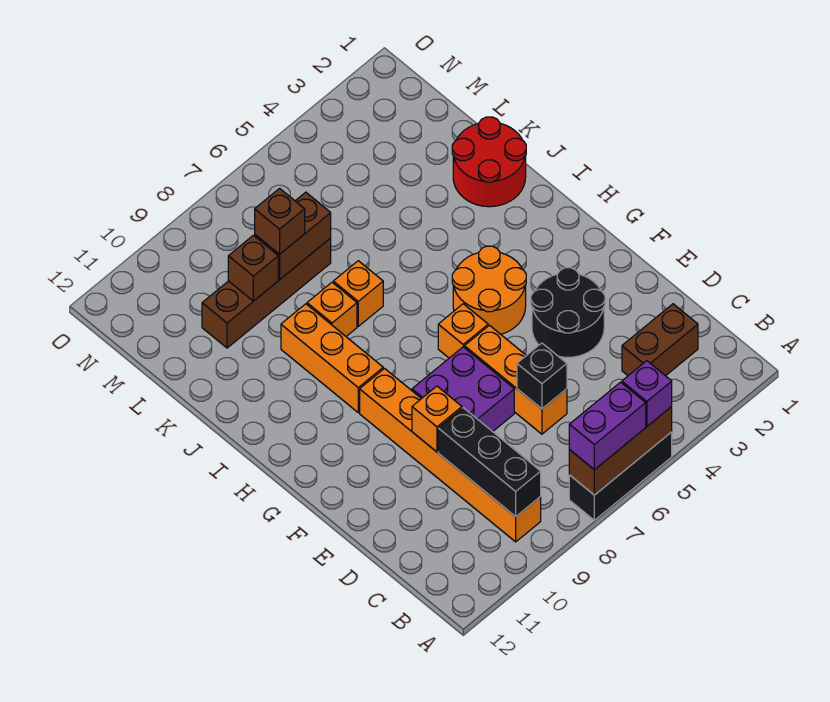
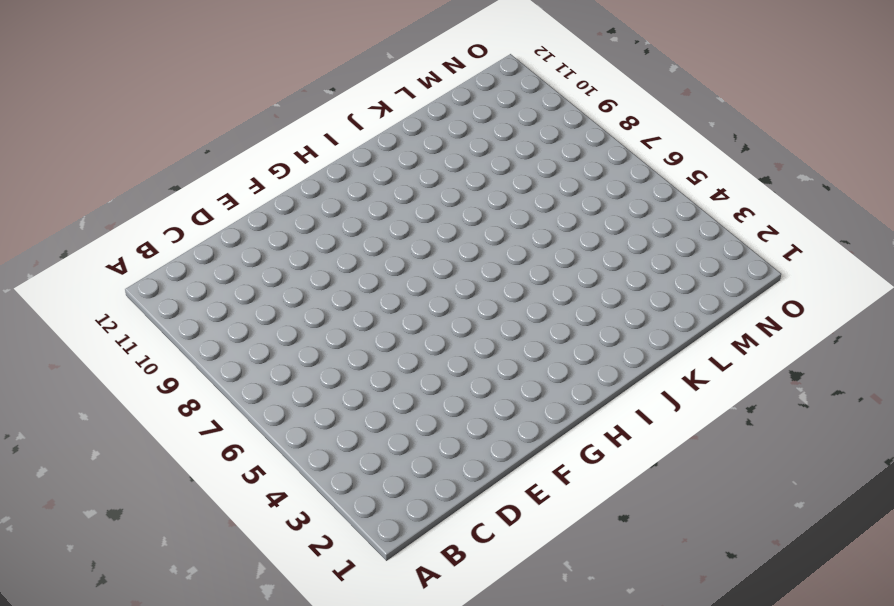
none -> black 1x3 brick [569,432,672,520]
none -> orange 1x6 brick [360,369,541,542]
none -> brown 1x2 brick [622,304,698,376]

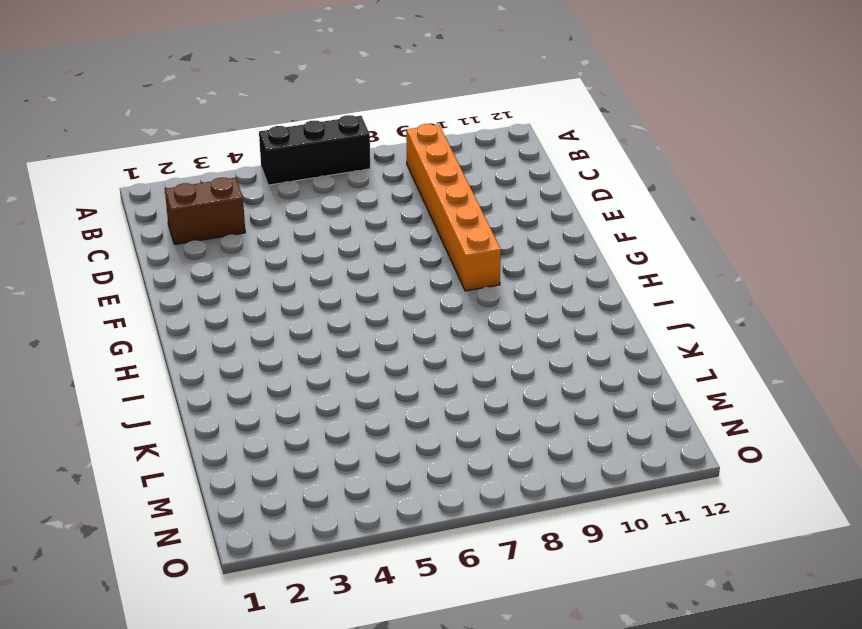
none -> orange 1x3 brick [464,325,567,434]
none -> black 2x2 round brick [531,268,605,357]
none -> purple 2x2 brick [412,347,514,432]

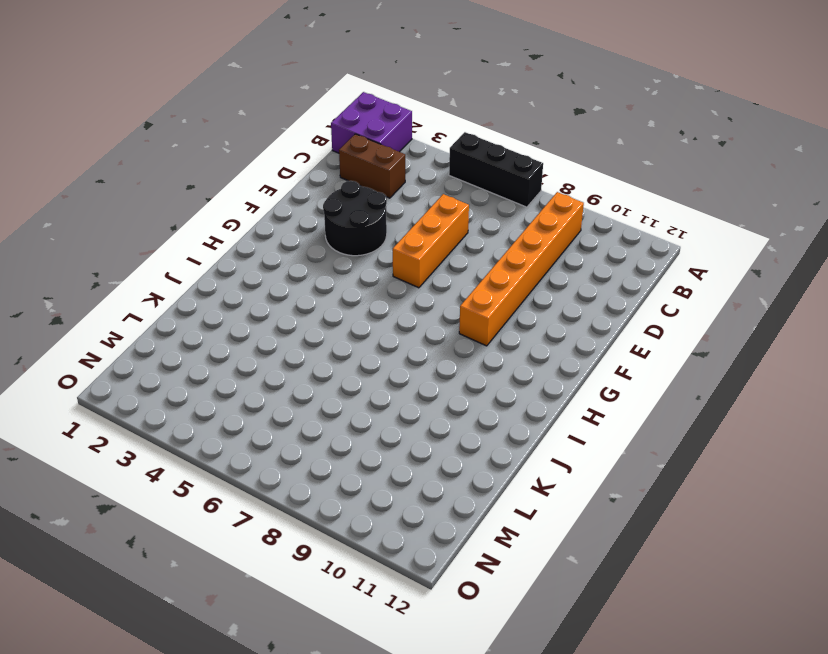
purple 2x2 brick [331,92,412,153] -> purple 2x2 brick moved to [412,347,514,432]
none -> orange 2x2 round brick [452,246,526,334]
none -> orange 1x1 brick [438,304,488,358]
none -> orange 1x3 brick [281,304,383,412]

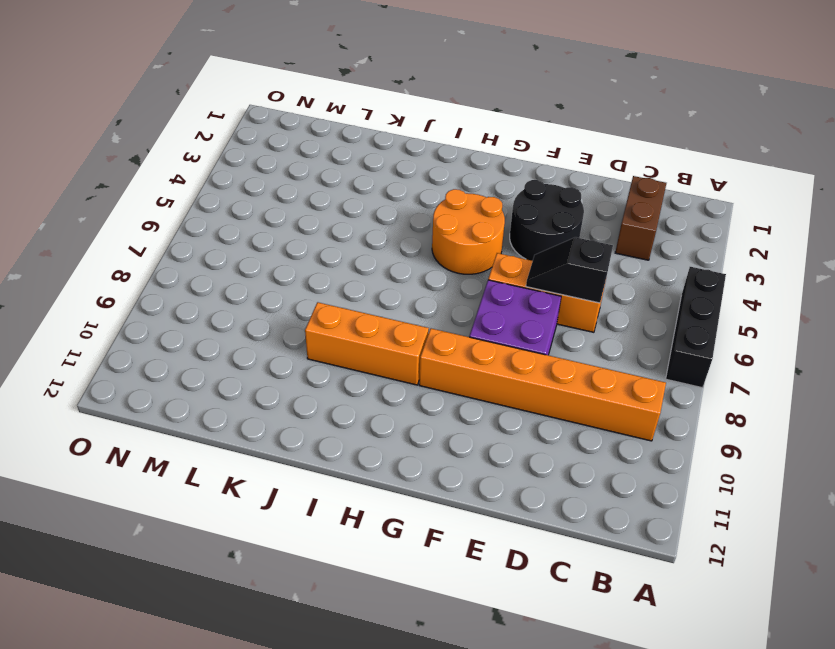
black 1x2 slope [526,237,613,303] -> black 1x1 brick [517,343,567,409]
none -> orange 1x1 brick [438,304,488,358]
none -> red 2x2 round brick [452,117,526,207]
none -> orange 1x1 brick [333,261,383,326]

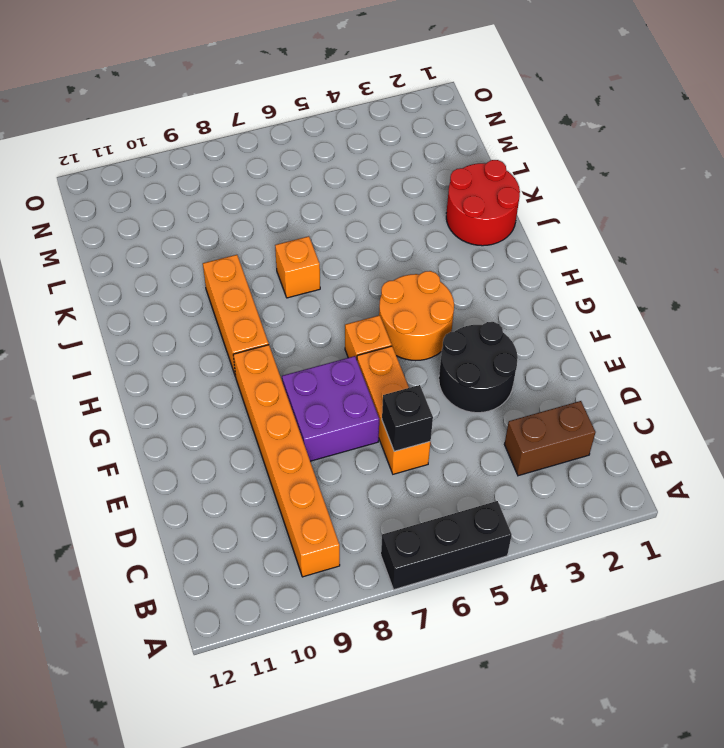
none -> orange 1x1 brick [307,282,357,336]
none -> brown 1x4 brick [202,238,331,348]
none -> brown 1x3 brick [569,407,672,495]

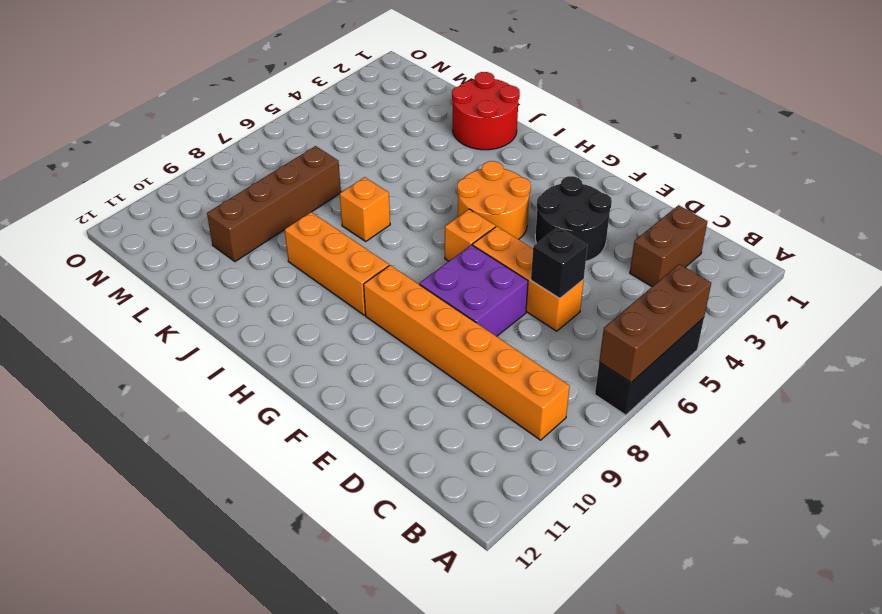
none -> orange 1x1 brick [307,282,357,336]
none -> black 1x3 brick [438,408,541,517]
none -> orange 1x1 brick [412,386,462,452]

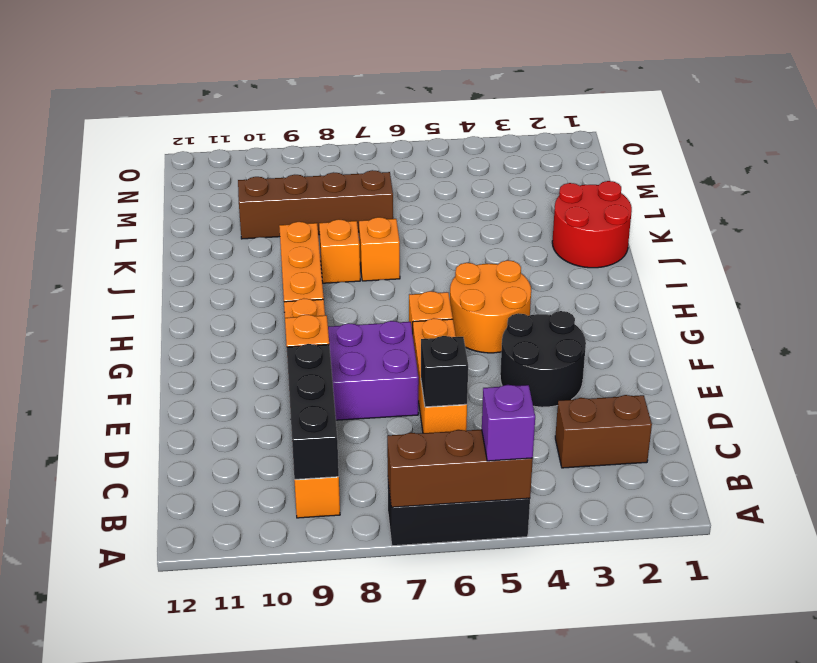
none -> brown 1x2 brick [255,192,331,279]
none -> brown 1x1 brick [228,235,278,301]
none -> purple 1x2 brick [569,382,646,470]

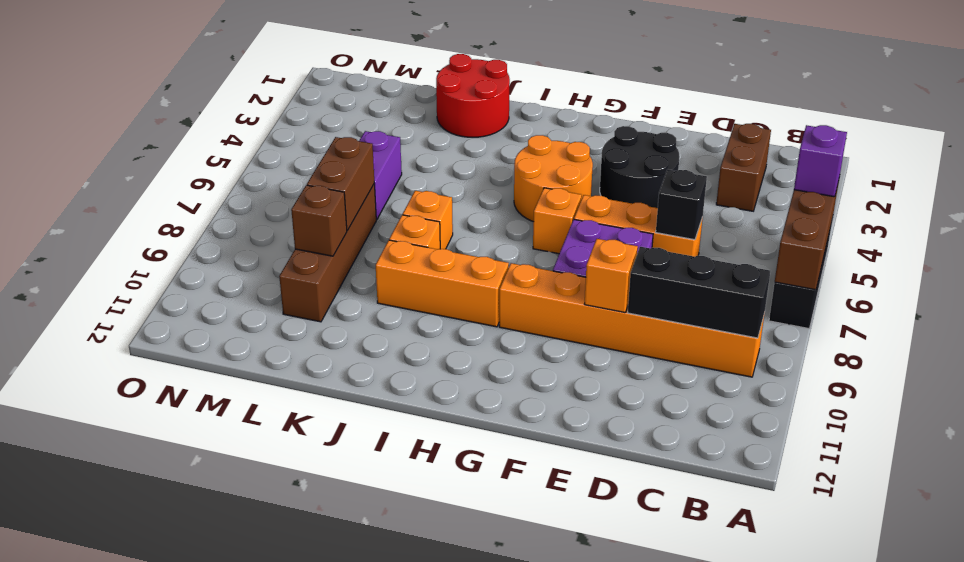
purple 1x2 brick [359,131,402,220] -> purple 1x2 brick moved to [569,382,646,470]
none -> brown 1x1 brick [255,188,305,254]

